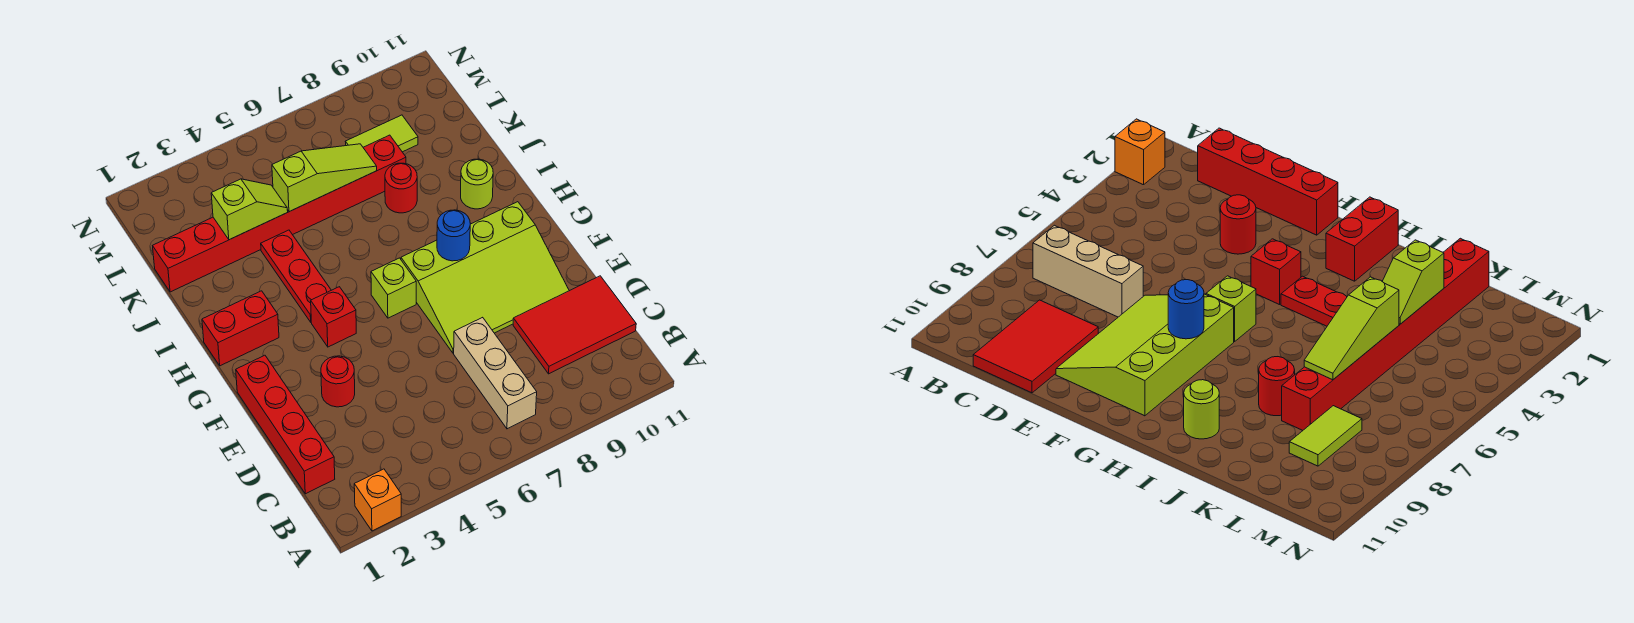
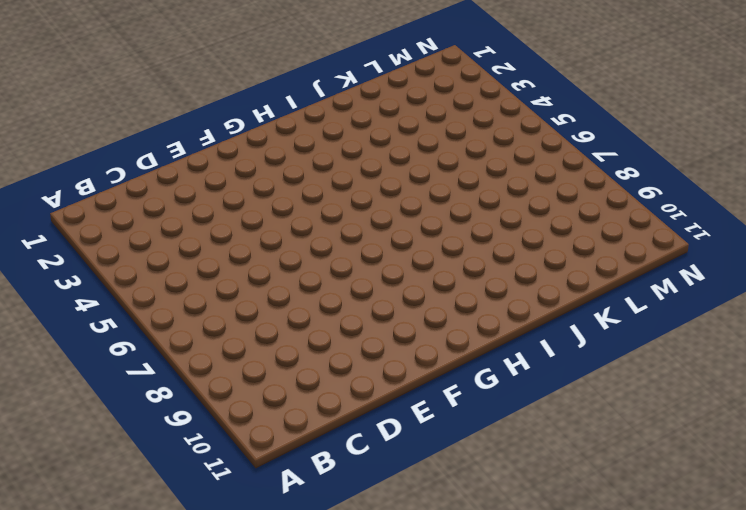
none -> orange 1x1 brick [354,469,401,531]
none -> tan 1x3 brick [454,317,537,429]
none -> red 1x4 brick [236,355,335,494]

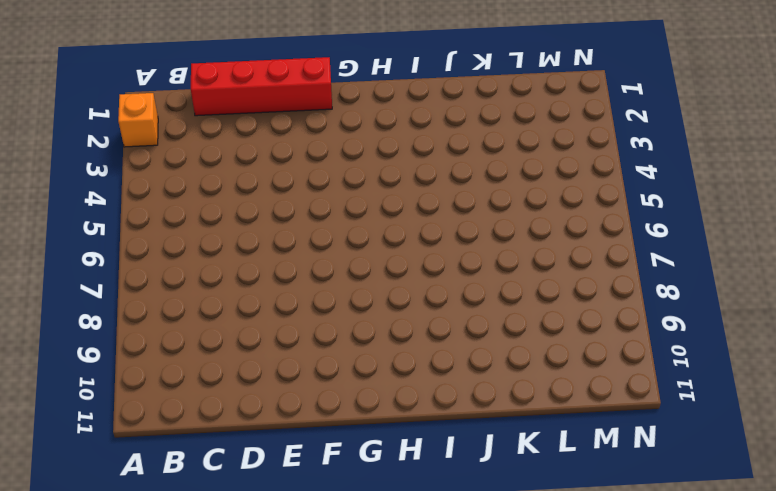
none -> tan 1x3 brick [454,317,537,429]
none -> red 2x3 tile [513,276,636,374]
none -> red 1x1 round brick [321,356,355,407]

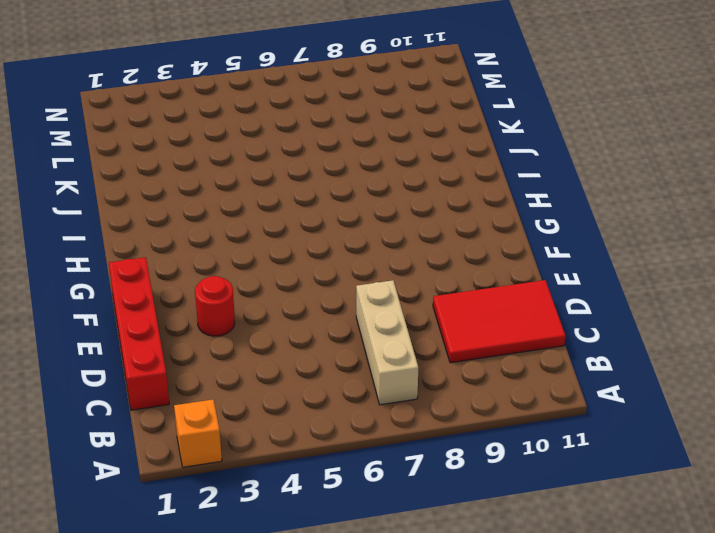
none -> lime 3x4 slope [401,202,569,353]
none -> red 1x1 brick [311,287,356,347]
none -> lime 1x1 brick [371,258,416,318]

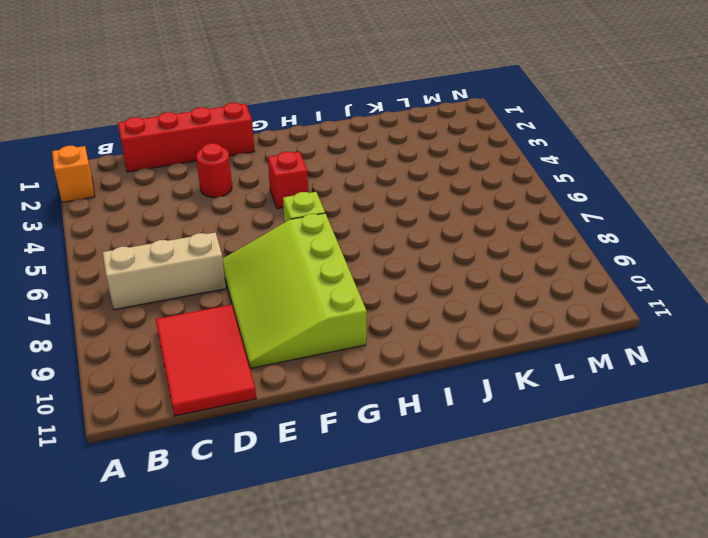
none -> red 1x2 brick [202,291,279,366]
none -> red 1x3 plate [261,230,331,322]
none -> lime 1x1 round brick [461,159,493,209]

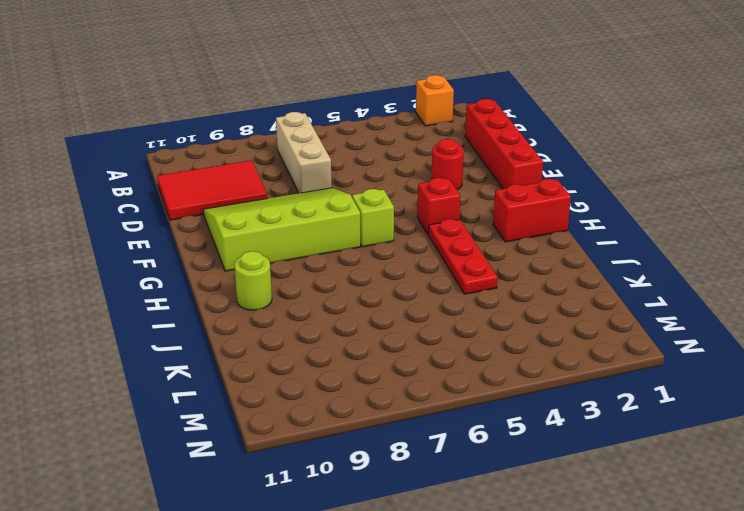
none -> red 1x1 round brick [385,163,417,213]
none -> red 1x8 brick [153,135,406,292]
none -> lime 1x2 tile [345,115,418,152]

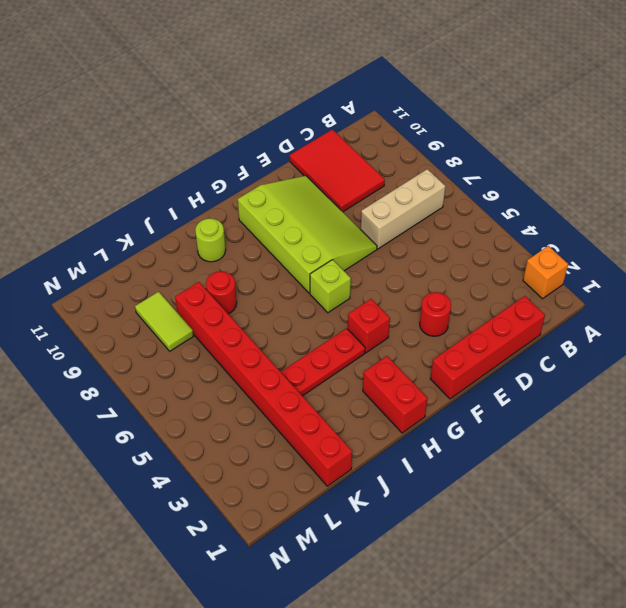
none -> blue 1x1 round brick [437,210,470,261]
none -> lime 1x2 slope [211,179,288,240]
none -> lime 1x3 slope [272,144,377,212]

